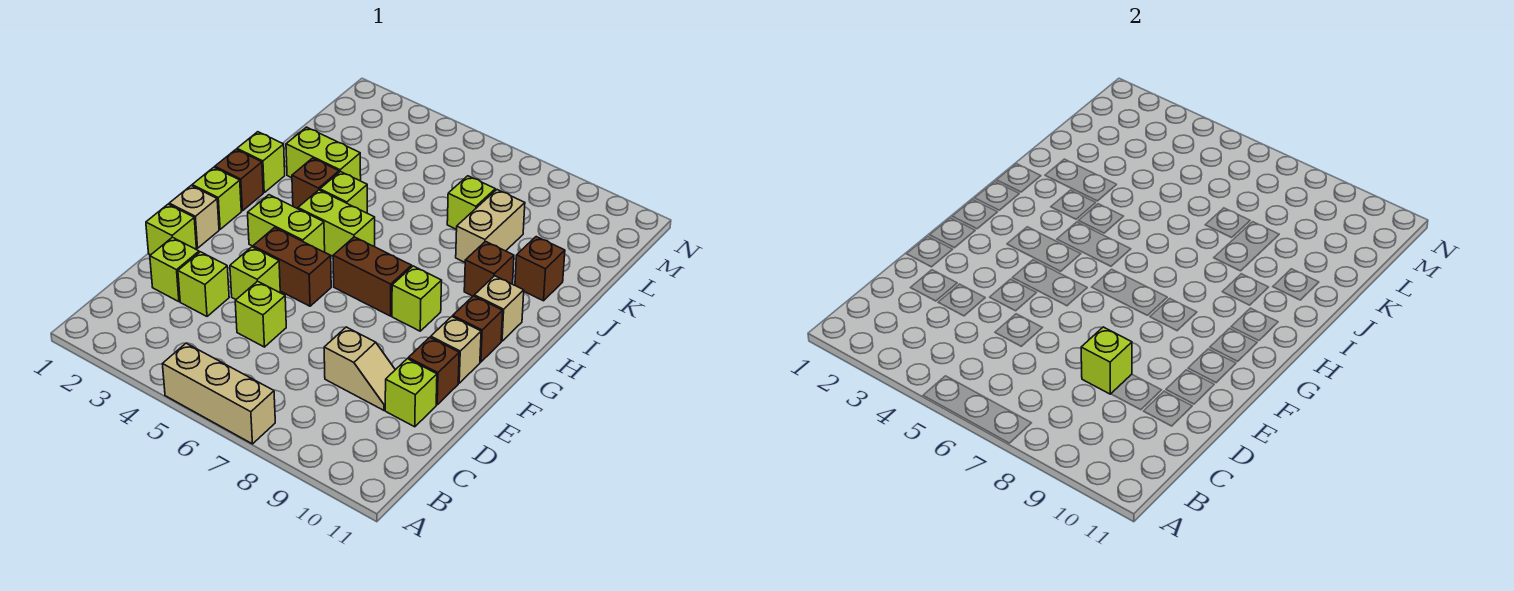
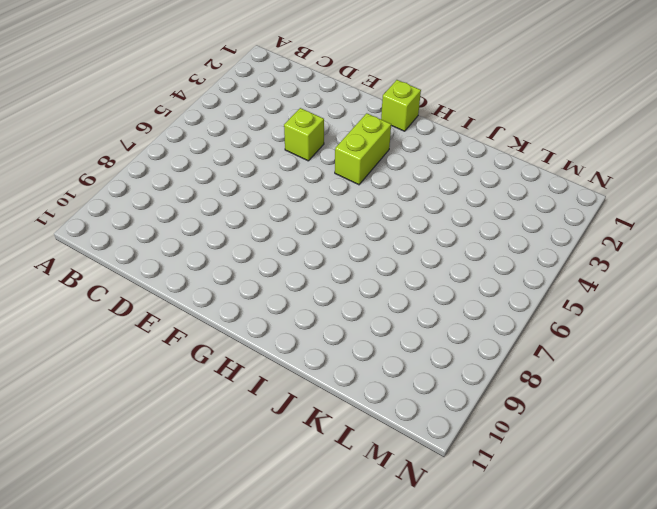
none -> tan 1x3 brick [163,343,275,444]
none -> lime 1x1 brick [150,237,199,302]
none -> lime 1x1 brick [178,252,229,316]

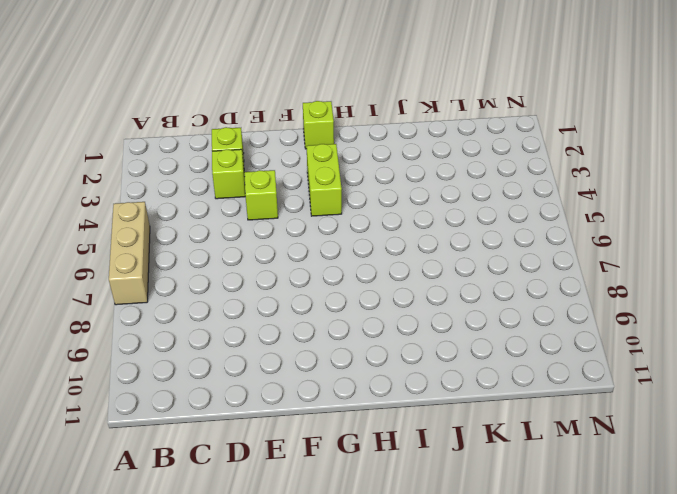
none -> lime 1x1 brick [235,281,286,347]
none -> tan 1x2 slope [324,327,395,410]
none -> lime 1x1 brick [385,359,437,427]

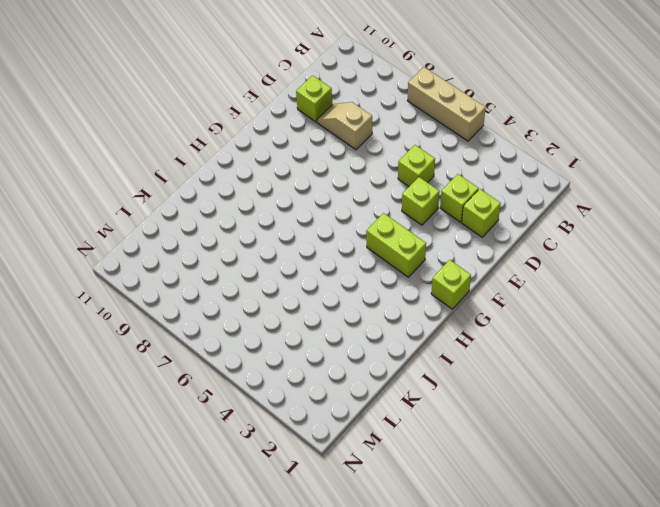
none -> lime 1x1 brick [146,204,196,255]
none -> brown 1x1 brick [408,337,459,405]
none -> tan 1x1 brick [169,186,219,248]

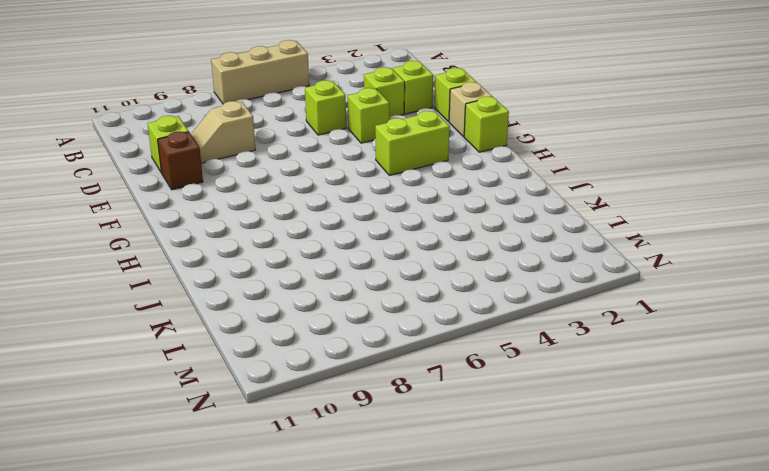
none -> brown 1x2 brick [253,227,331,306]
none -> tan 1x1 brick [431,317,481,383]
none -> brown 1x2 brick [333,237,412,316]

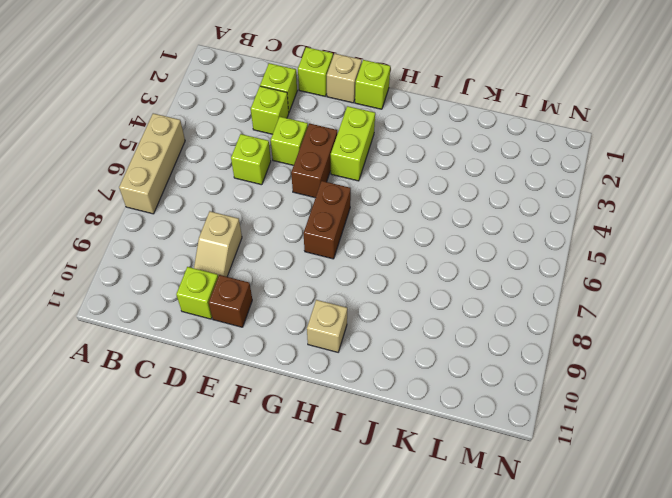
none -> tan 1x1 brick [431,317,481,383]
none -> lime 1x1 brick [392,266,442,331]
none -> brown 1x1 brick [453,296,503,362]

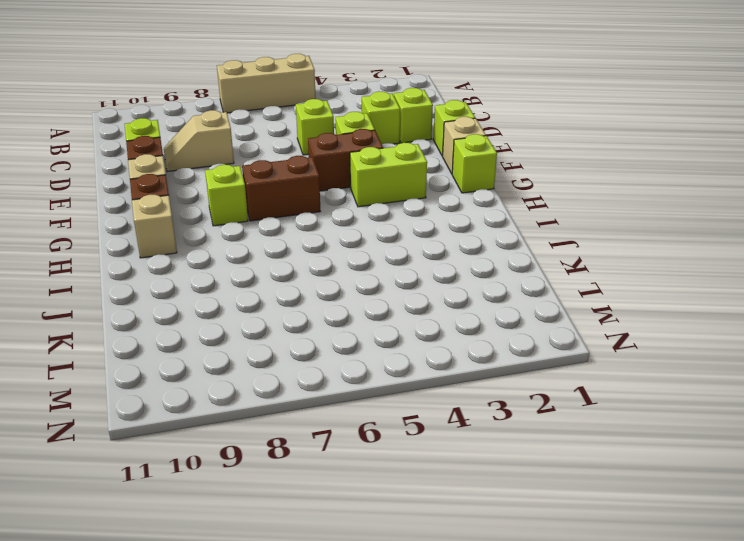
none -> brown 1x1 brick [215,149,263,211]
none -> lime 1x2 brick [298,190,375,256]
none -> lime 1x1 brick [237,132,285,192]

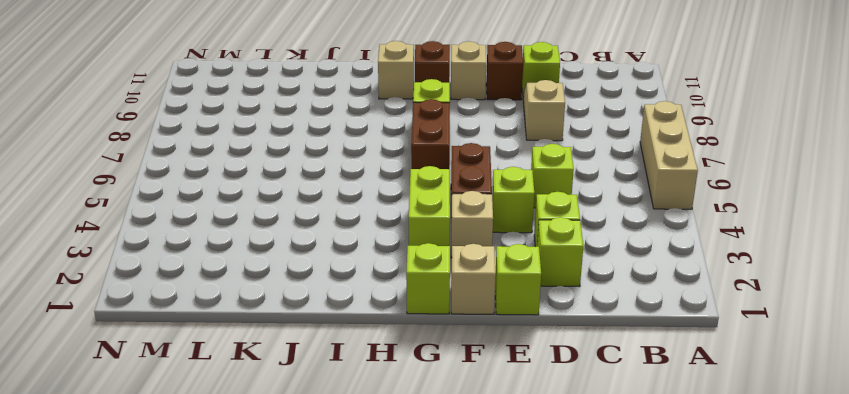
tan 1x1 brick [451,191,493,258] -> none
none -> brown 1x1 brick [215,149,263,211]
none -> lime 1x2 brick [298,190,375,256]
none -> lime 1x1 brick [237,132,285,192]

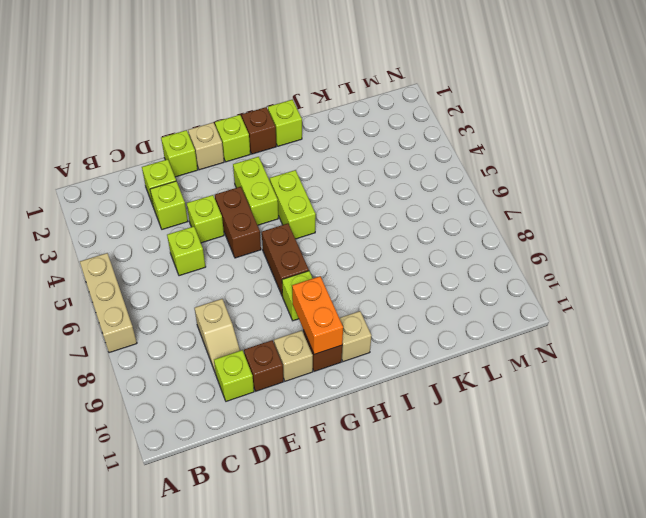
orange 1x2 brick [292,276,343,354] -> none
none -> brown 1x1 brick [292,158,339,209]
none -> lime 1x1 brick [320,171,367,213]
none -> brown 1x1 brick [464,242,514,296]

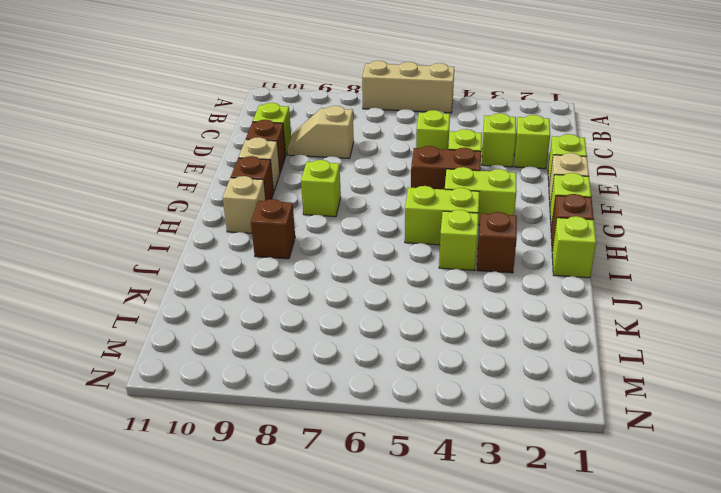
none -> brown 1x2 brick [333,237,412,316]
none -> lime 1x2 brick [286,127,361,181]
none -> tan 1x2 brick [456,190,525,262]

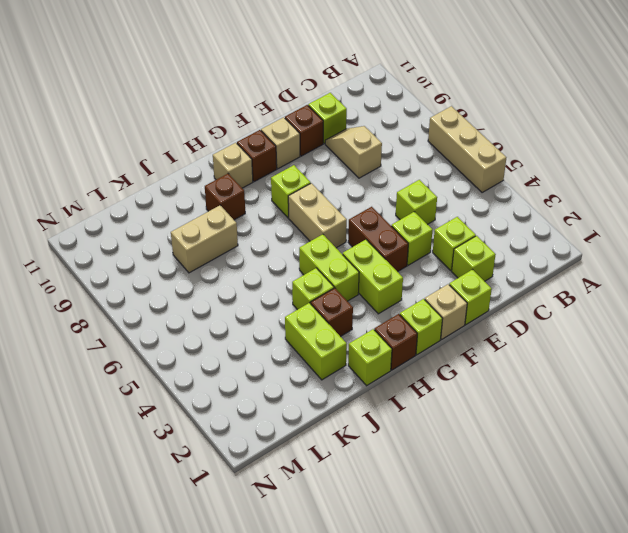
tan 1x2 brick [288,183,347,248] -> brown 1x2 brick [333,237,412,316]
none -> brown 1x1 brick [515,237,565,301]
none -> lime 1x1 brick [447,176,495,230]
none -> lime 1x1 brick [1081,327,1132,394]

